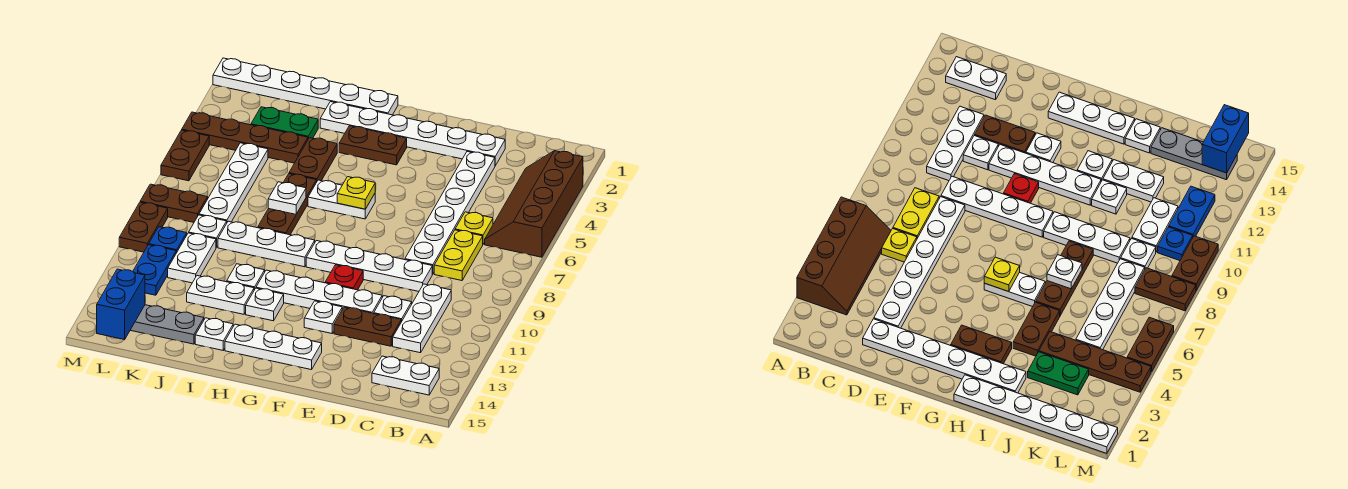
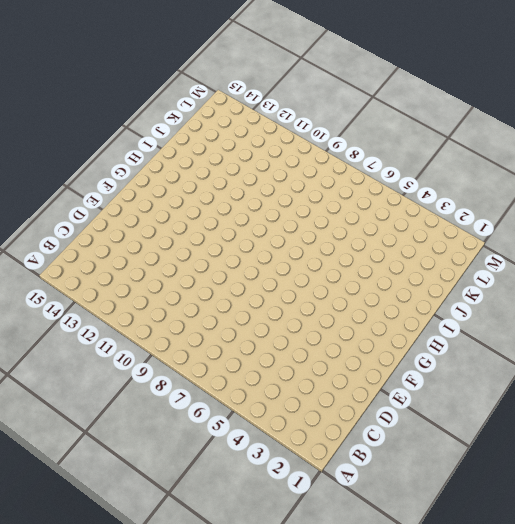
none -> brown 2x4 slope [485,151,583,257]
none -> white 1x2 plate [372,356,439,395]
none -> yellow 1x1 plate [455,212,493,244]
none -> yellow 1x2 plate [434,230,483,281]

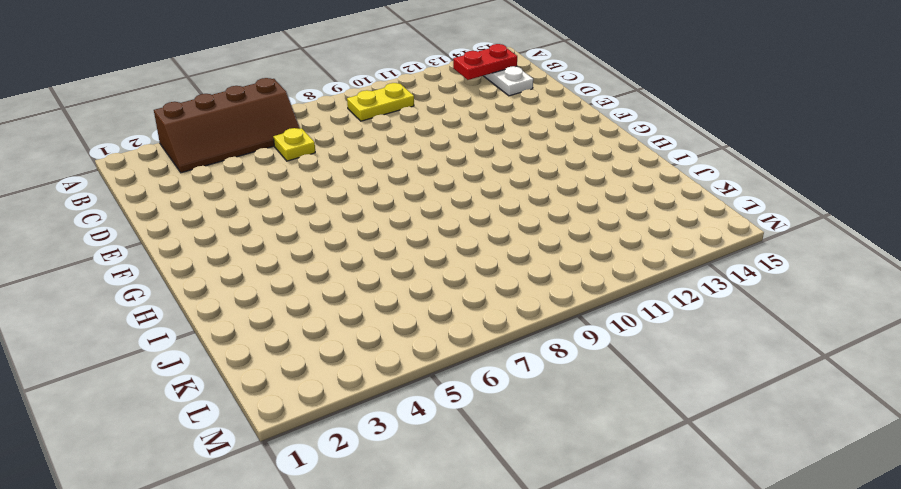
yellow 1x2 plate [347,83,414,121] -> yellow 1x2 plate moved to [434,230,483,281]
red 1x2 plate [453,44,517,80] -> none
none -> white 1x3 plate [393,284,451,353]
none -> white 1x6 plate [320,102,505,166]
none -> white 1x6 plate [405,152,495,274]
none -> white 1x4 plate [306,241,432,291]

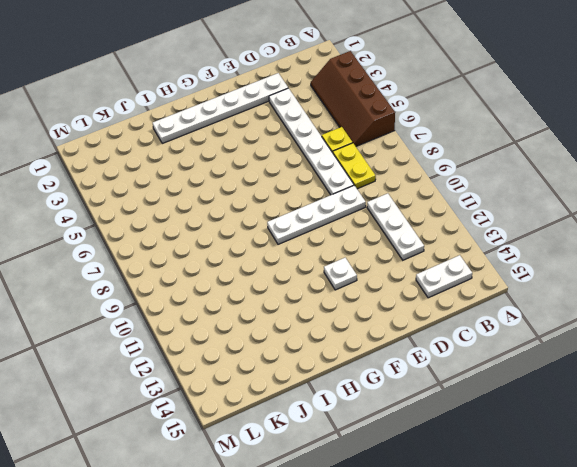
none -> white 1x1 plate [374,296,412,322]
none -> brown 1x2 plate [334,307,401,346]
none -> white 1x4 plate [256,270,382,314]
none -> red 1x1 plate [325,265,363,290]

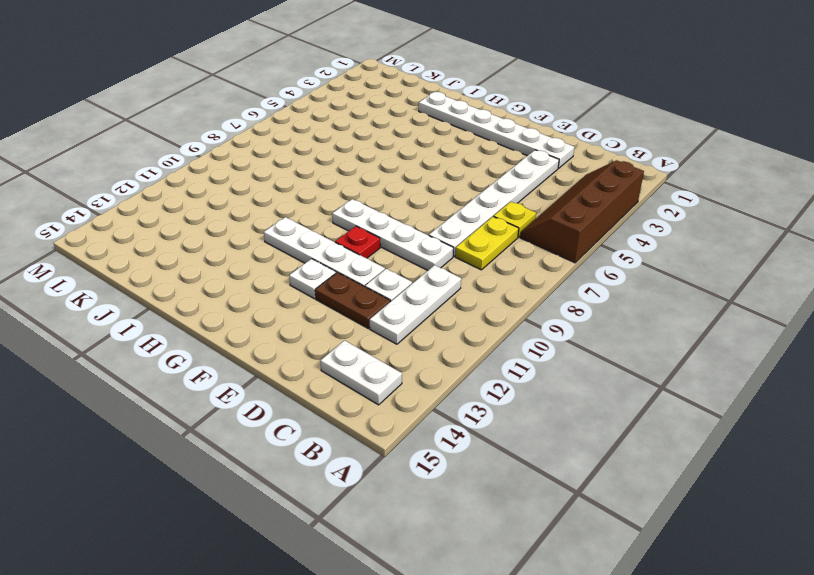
none -> white 1x3 plate [225,324,322,370]
none -> brown 1x2 plate [339,126,407,165]
none -> white 1x2 plate [308,180,375,219]
none -> white 1x6 plate [213,58,398,115]

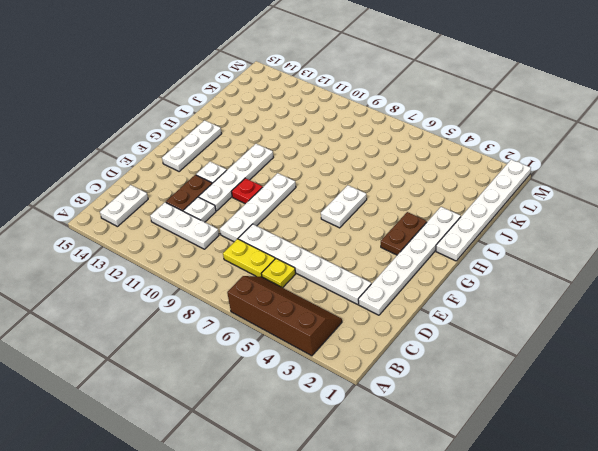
none -> white 1x3 plate [218,221,315,267]
none -> white 1x1 plate [246,288,284,321]
none -> brown 1x2 plate [289,138,337,181]
none -> brown 1x3 plate [258,174,317,235]

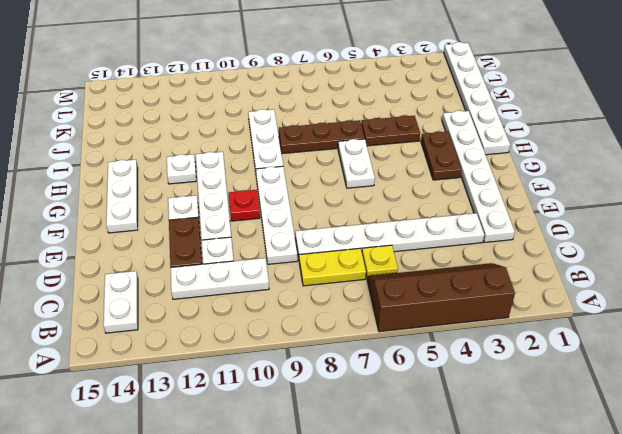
none -> white 1x1 plate [227,264,265,290]
none -> white 1x2 plate [187,276,254,314]
none -> white 1x1 plate [195,318,233,350]
none -> green 1x2 plate [251,107,318,139]

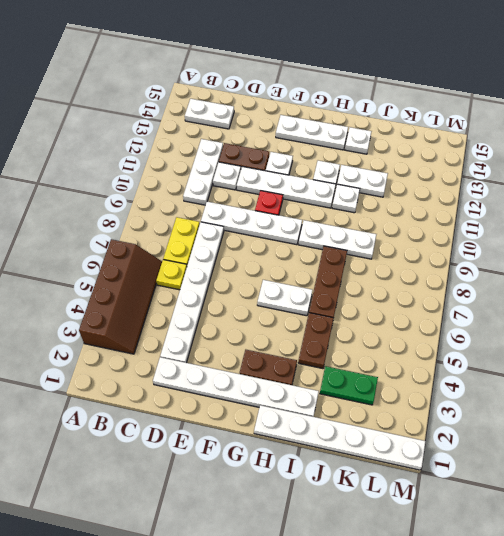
none -> brown 1x4 plate [182,112,308,163]
none -> grey 1x3 plate [131,305,204,344]
none -> white 1x4 plate [199,143,268,222]
none -> white 1x1 plate [189,215,227,248]

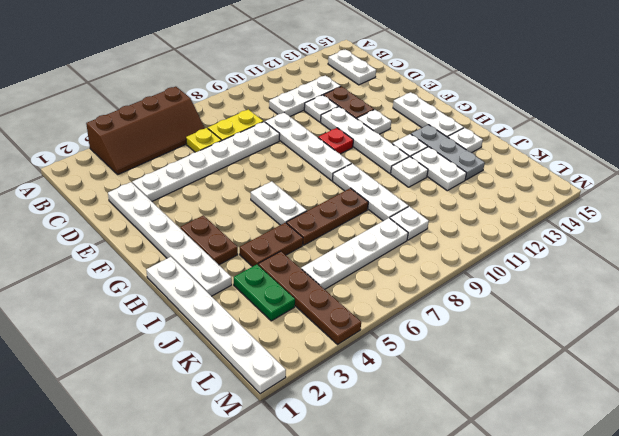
grey 1x3 plate [411,125,485,180] -> grey 1x3 plate moved to [131,305,204,344]
none -> white 1x2 plate [168,233,216,283]
none -> brown 1x2 plate [140,184,208,222]
none -> blue 1x1 plate [149,227,187,253]
none -> blue 1x2 plate [133,245,176,295]

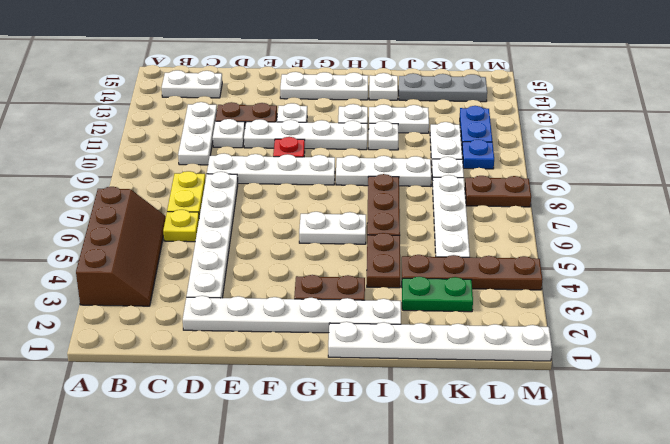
none -> brown 1x2 plate [161,130,209,181]
none -> brown 1x2 plate [119,202,168,252]
none -> yellow 1x1 plate [337,177,375,209]
none -> white 1x1 plate [268,182,306,214]

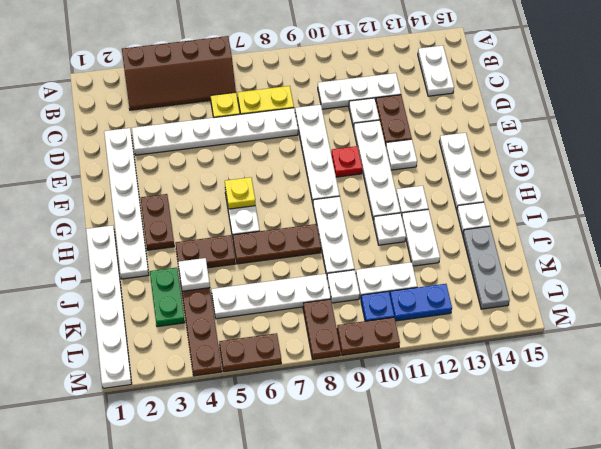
white 1x1 plate [178,258,210,291] -> white 1x1 plate moved to [268,182,306,214]
none -> blue 1x2 brick [97,269,145,340]

